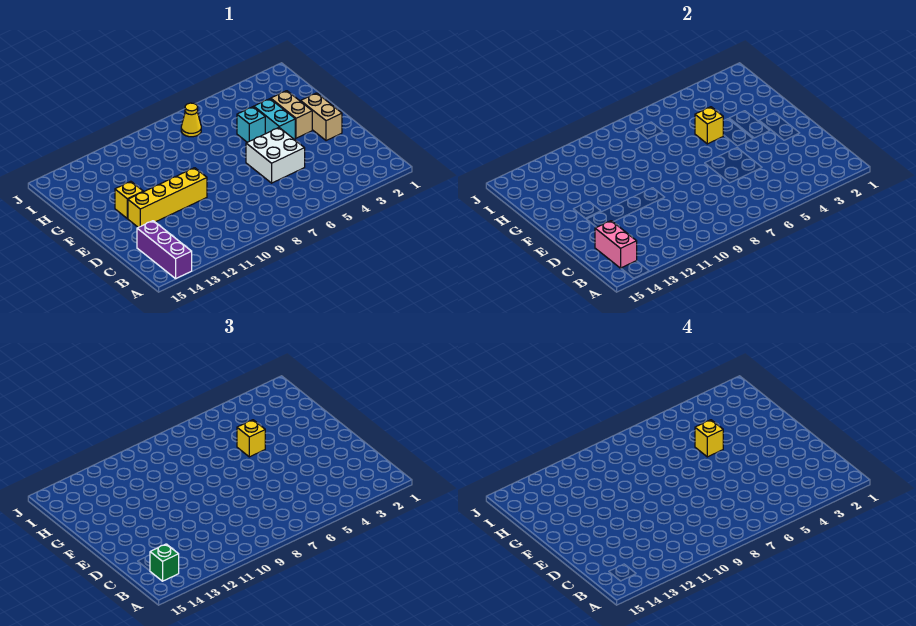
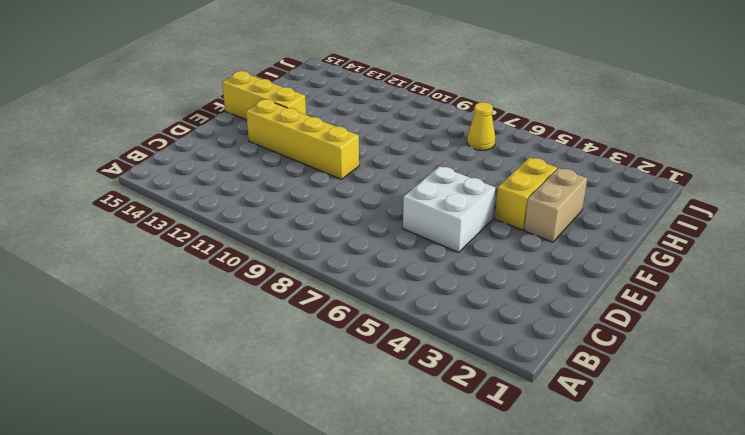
yellow 1x2 brick [495,157,557,230] -> cyan 1x2 brick [254,99,295,139]
yellow 1x3 brick [222,71,306,120] -> yellow 1x1 brick [115,181,143,218]
none -> purple 1x3 brick [137,221,192,279]
none -> tan 1x2 brick [301,93,342,141]
none -> cyan 1x1 brick [237,107,265,142]

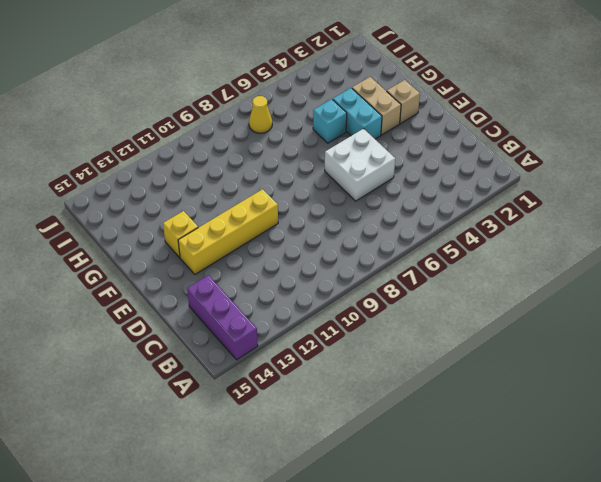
tan 1x1 brick [387,80,420,124] -> tan 1x2 brick [301,93,342,141]
none -> pink 1x2 brick [595,221,637,268]
none -> yellow 1x1 brick [695,107,723,144]
none -> green 1x1 brick [150,544,179,581]

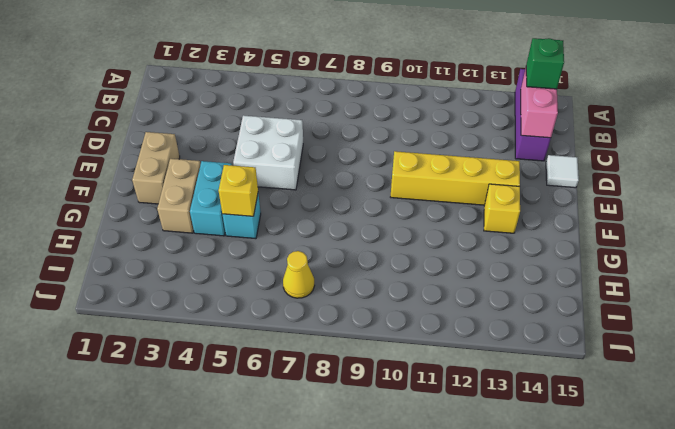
white 1x1 tile [546,155,579,188] -> none
none -> yellow 1x1 brick [237,420,265,457]
none -> yellow 1x1 brick [695,420,723,457]

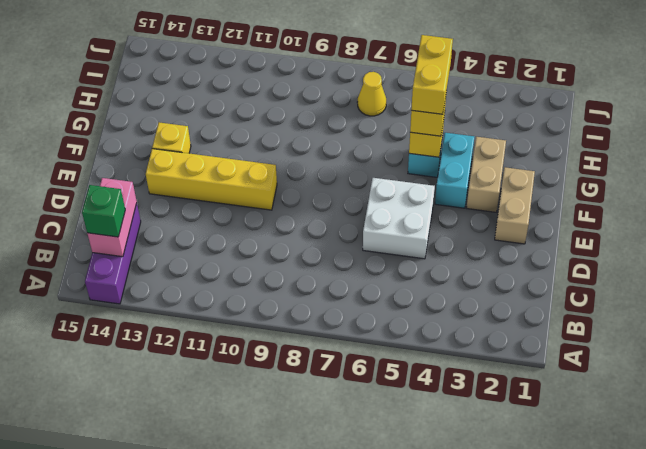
yellow 1x2 brick [411,35,453,114] -> yellow 1x1 brick [695,420,723,457]

